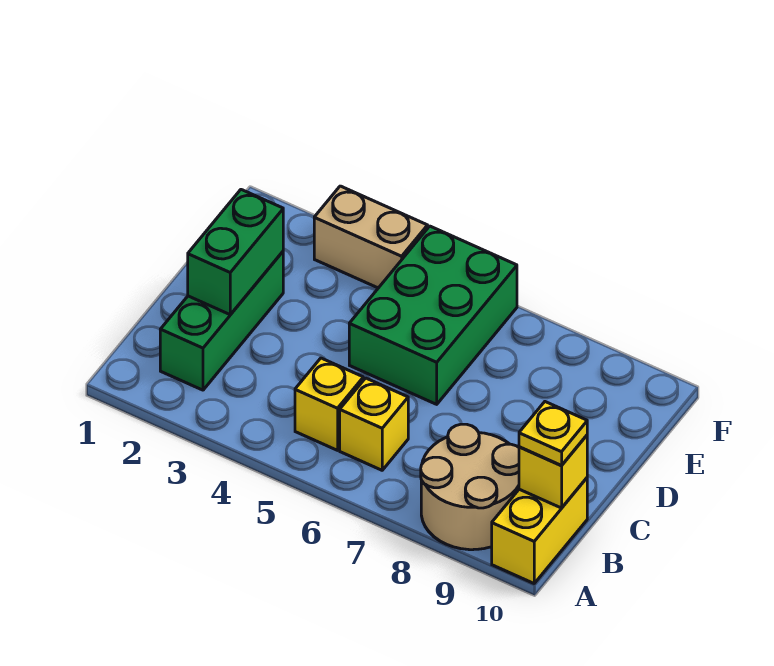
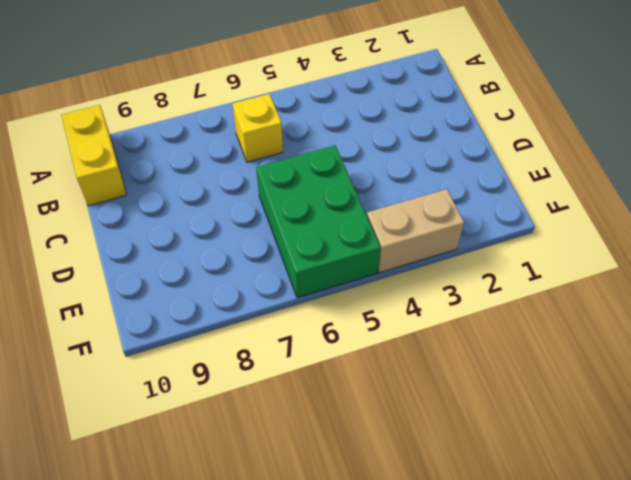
none -> tan 2x2 round brick [421,424,519,550]
none -> green 1x3 brick [160,252,283,390]

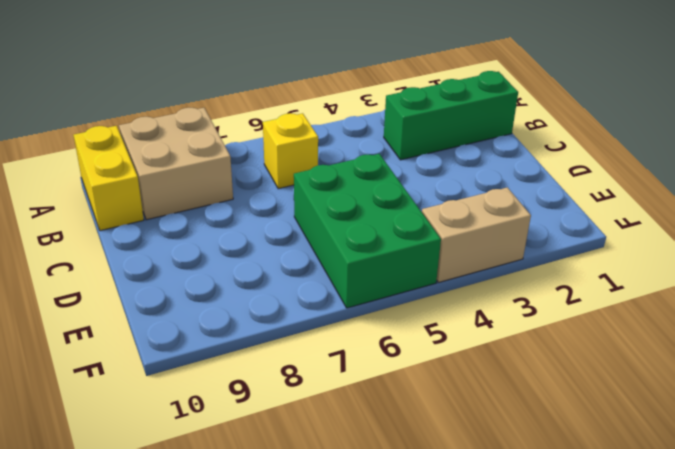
tan 2x2 brick [119,108,233,220] -> tan 2x2 round brick [421,424,519,550]
green 1x3 brick [384,71,518,160] -> green 1x3 brick turned to [160,252,283,390]
none -> yellow 1x1 brick [295,358,363,450]
none -> yellow 1x1 brick [519,435,587,508]

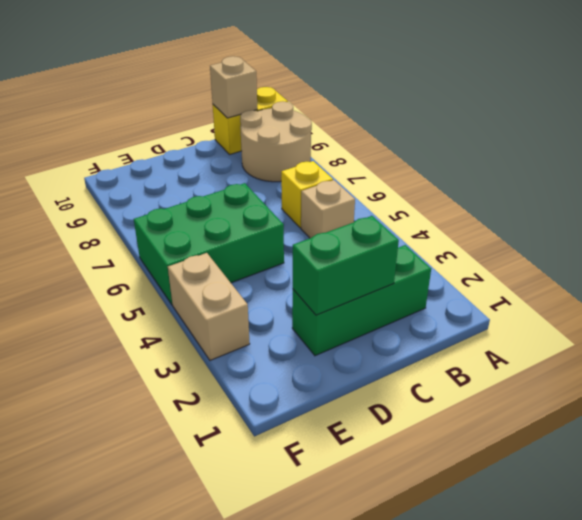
tan 1x1 brick [301,180,355,238] -> yellow 1x1 brick [295,358,363,450]
tan 1x1 brick [210,56,257,118] -> yellow 1x1 brick [519,435,587,508]
none -> yellow 1x1 plate [519,402,587,465]

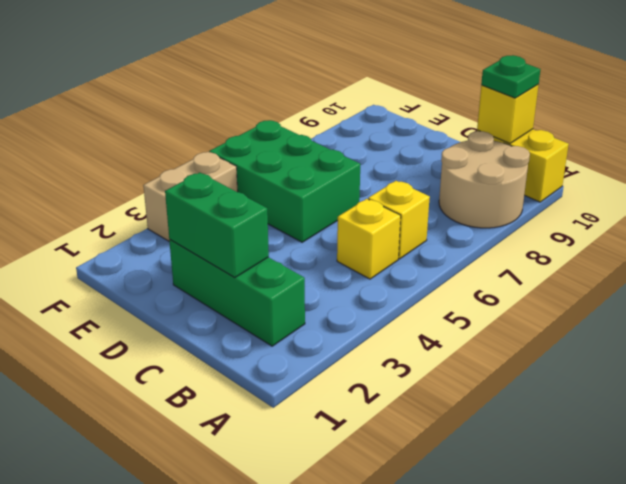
green 1x1 plate [481,55,541,98] -> yellow 1x1 plate [519,402,587,465]

